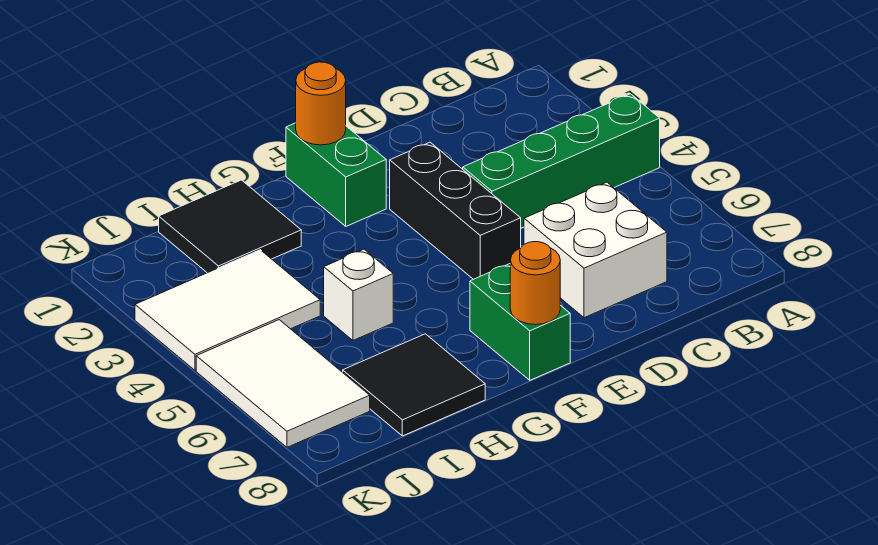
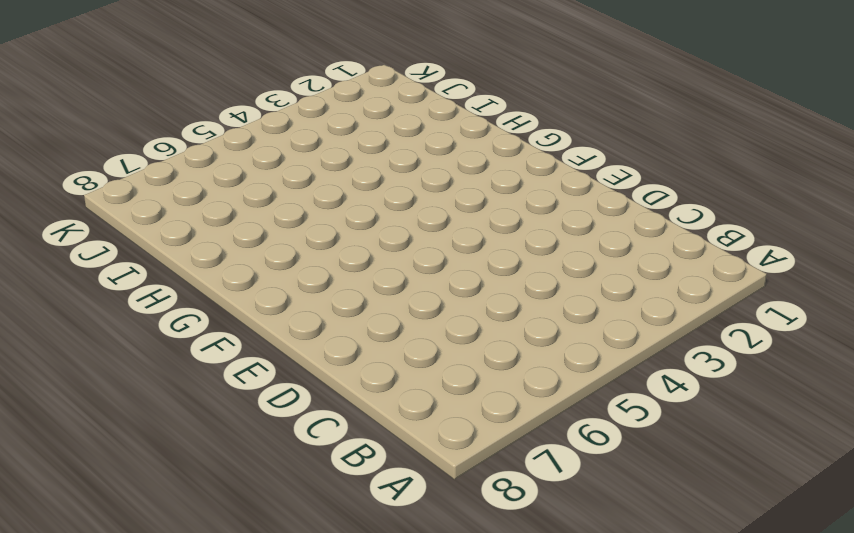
none -> green 1x4 brick [463,94,660,228]
none -> white 2x2 brick [524,182,667,318]
none -> black 1x3 brick [390,142,521,279]

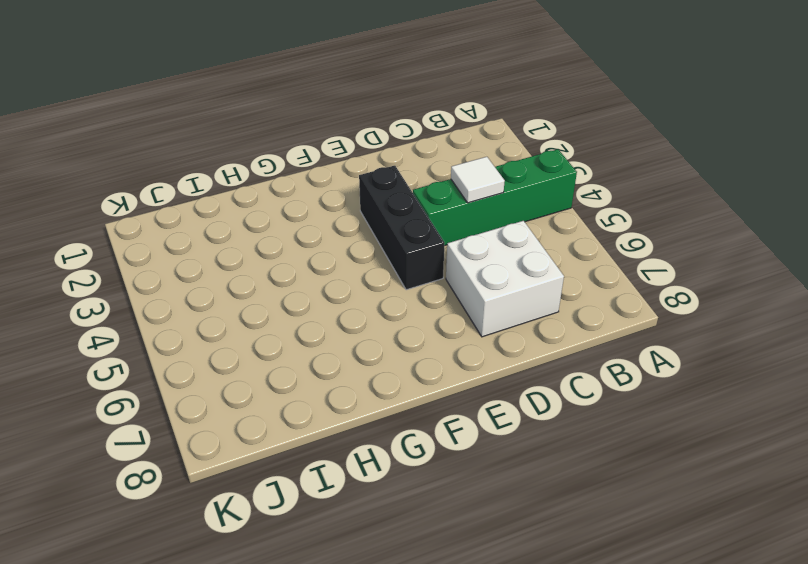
white 1x1 tile [451,157,505,203] -> none
none -> green 1x2 brick [286,123,386,226]
none -> green 1x2 brick [470,264,570,380]
none -> black 2x2 tile [159,180,301,273]

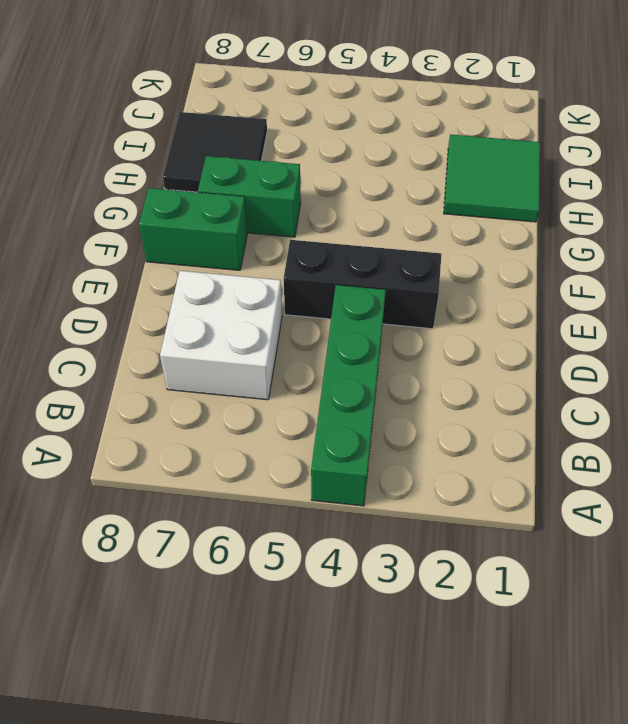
green 1x2 brick [198,156,301,237] -> green 1x2 brick moved to [286,123,386,226]
green 2x2 tile [444,135,540,222] -> black 2x2 tile [159,180,301,273]
none -> white 1x1 brick [324,249,393,340]
none -> white 2x3 tile [135,250,320,370]
none -> white 2x3 tile [196,320,370,447]

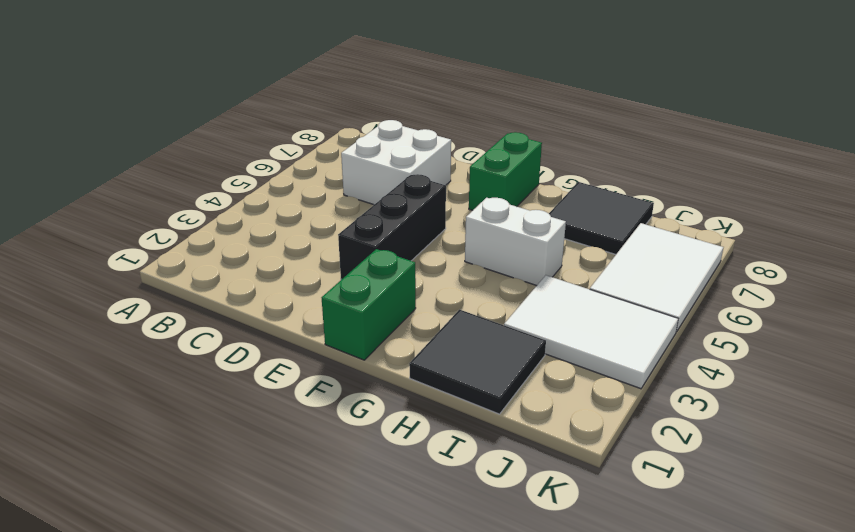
white 1x2 brick [465,198,566,286] -> white 1x1 brick [324,249,393,340]
none -> green 1x4 brick [463,94,660,228]
none -> orange 1x1 round brick [296,62,346,145]
none -> orange 1x1 round brick [510,242,560,325]

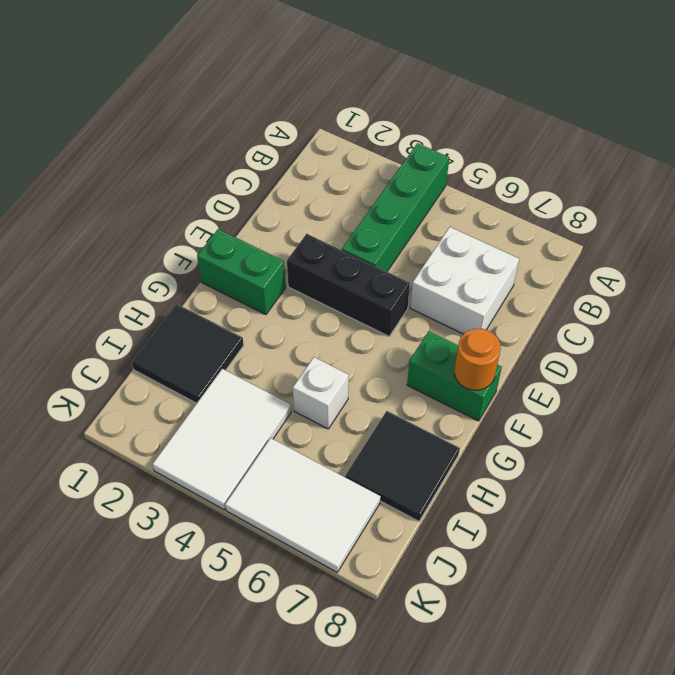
none -> orange 1x1 round brick [296,62,346,145]

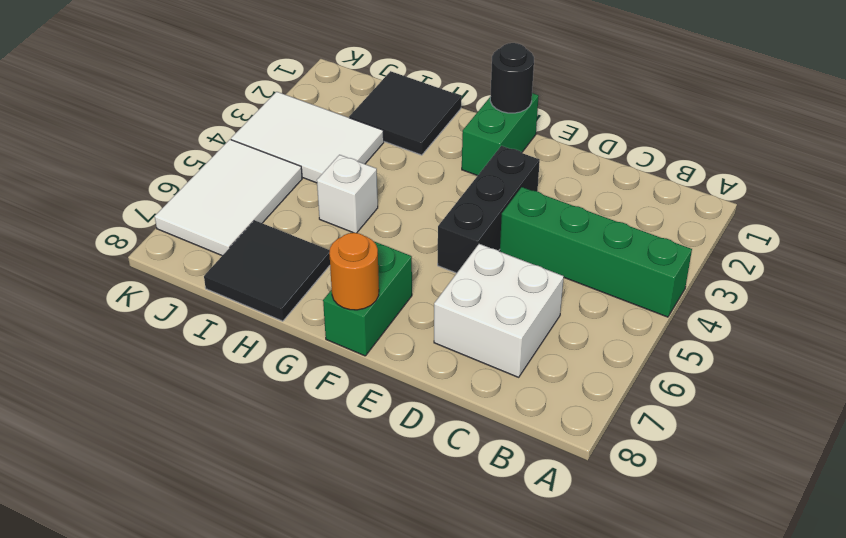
black 1x1 round brick [490,43,534,113] -> orange 1x1 round brick [296,62,346,145]

